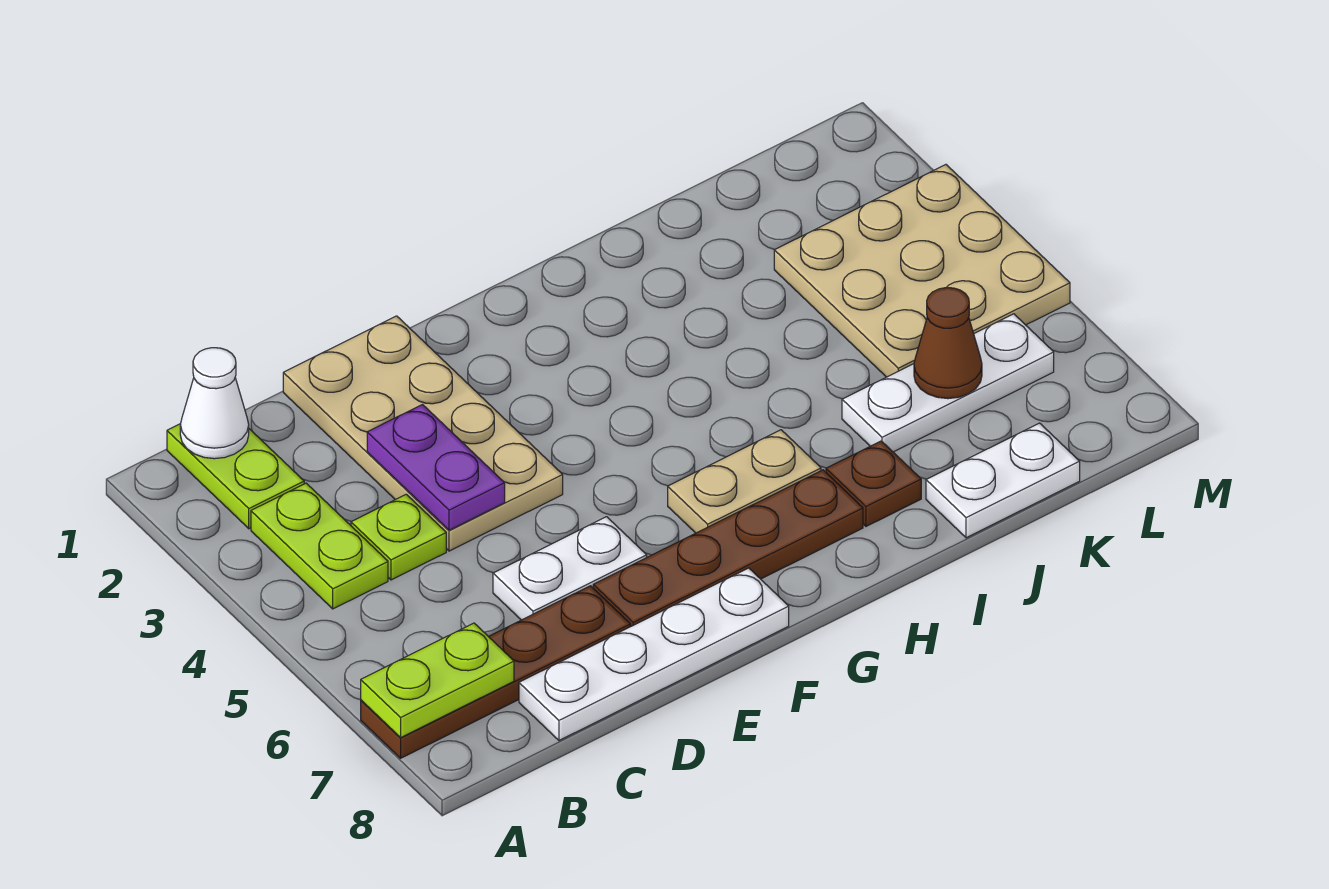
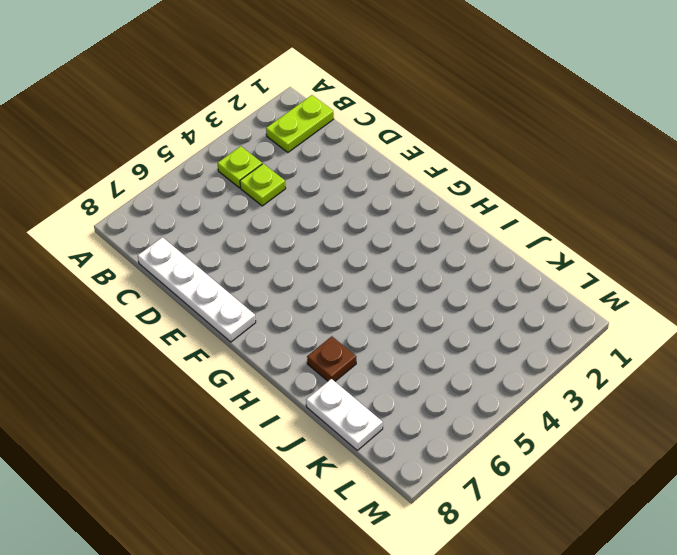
lime 1x1 plate [218,146,262,188] -> lime 1x2 plate [251,483,388,609]
none -> brown 1x4 plate [361,586,630,758]
none -> tan 2x4 plate [283,316,563,551]
none -> white 1x2 plate [493,517,647,620]

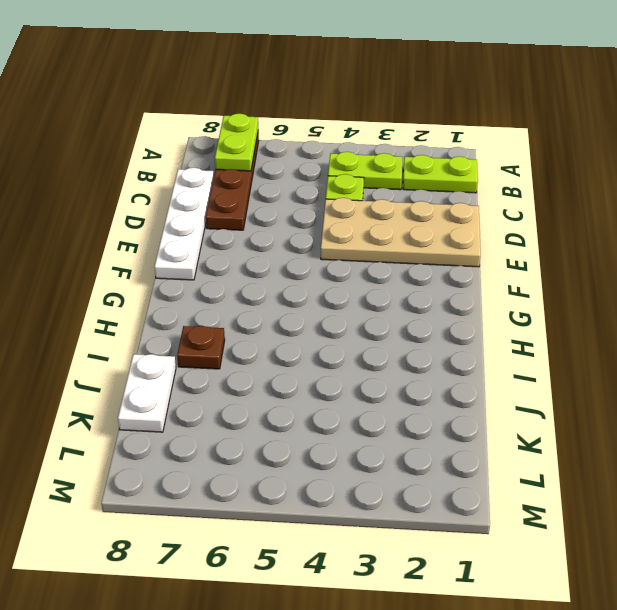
none -> white 1x2 plate [493,517,647,620]
none -> brown 1x4 plate [593,470,863,627]
none -> tan 1x2 plate [668,430,821,533]

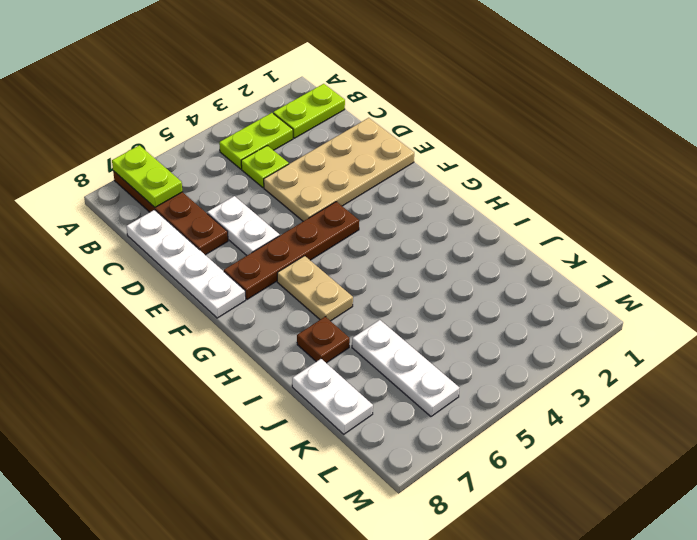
brown 1x4 plate [224,202,359,299] -> brown 1x4 plate turned to [593,470,863,627]
none -> tan 3x3 plate [774,165,1070,377]
none -> white 1x1 cone [180,348,249,459]
none -> purple 1x2 plate [367,405,505,530]

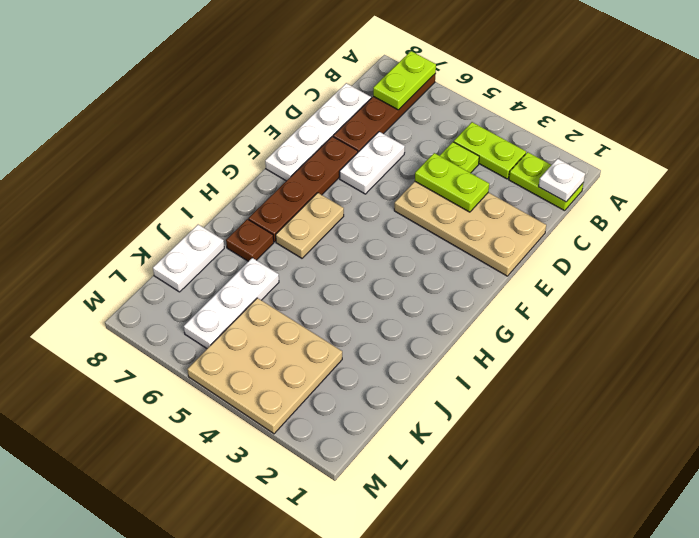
white 1x1 plate [539,159,585,202] -> white 1x1 cone [180,348,249,459]
lime 1x2 plate [415,153,489,212] -> purple 1x2 plate [367,405,505,530]
none -> brown 1x1 cone [914,288,982,399]

